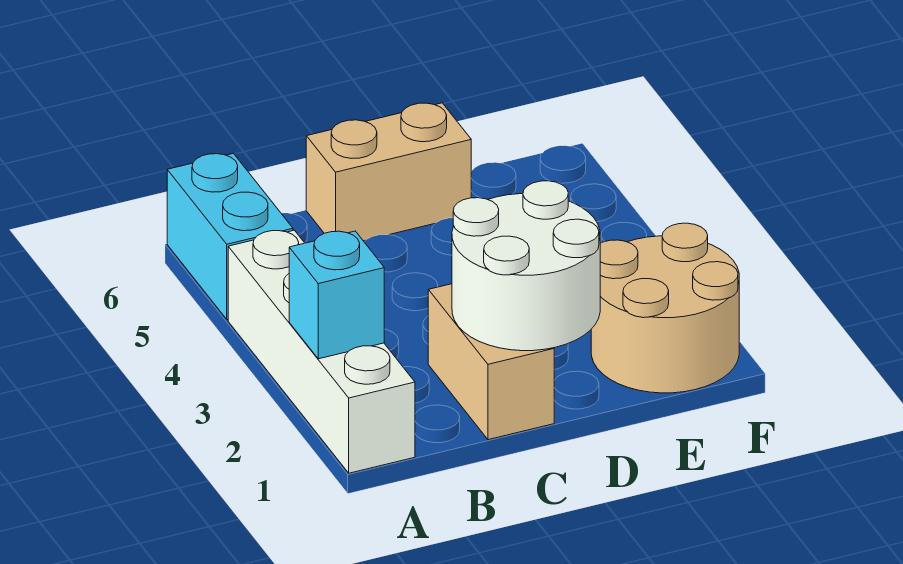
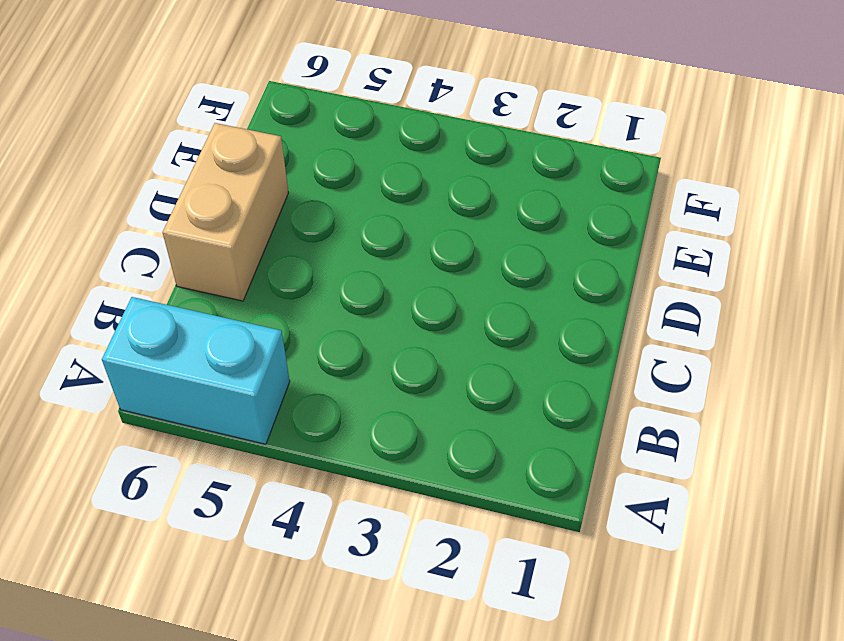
none -> white 1x4 brick [228,230,415,473]
none -> tan 1x2 brick [428,284,554,440]

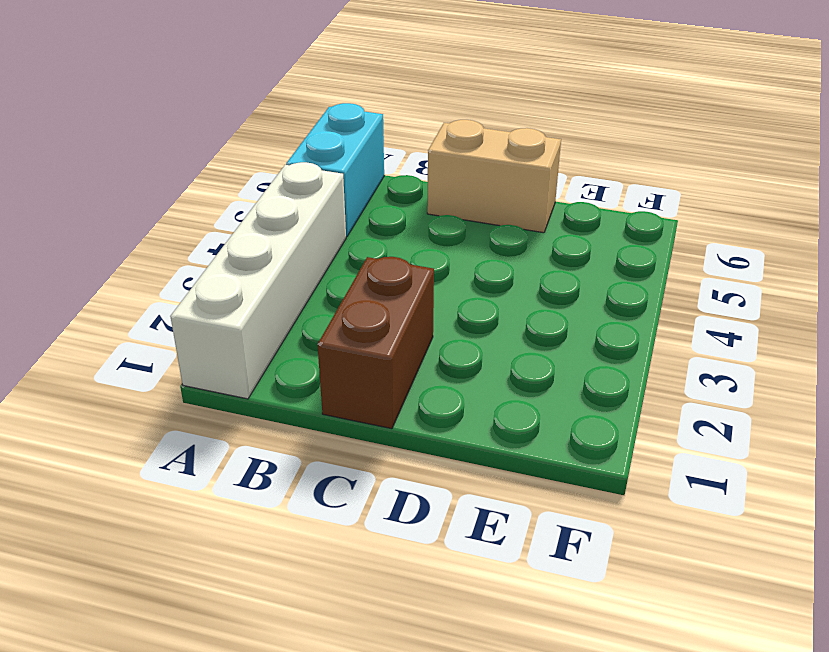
brown 1x2 brick [317,257,434,429] -> tan 1x2 brick [428,284,554,440]
none -> tan 2x2 round brick [591,223,739,393]
none -> cyan 1x1 brick [289,231,384,359]

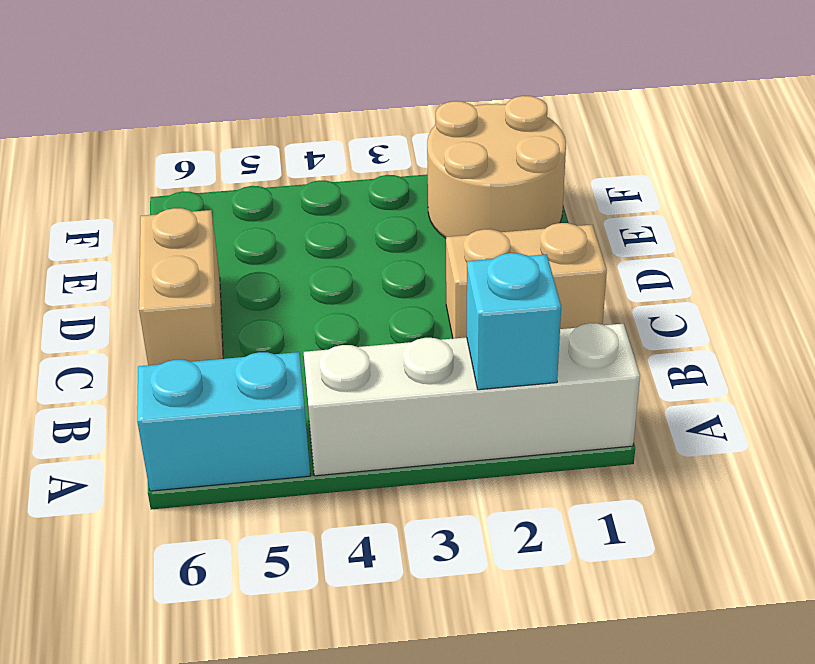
none -> white 2x2 round brick [452,181,600,351]

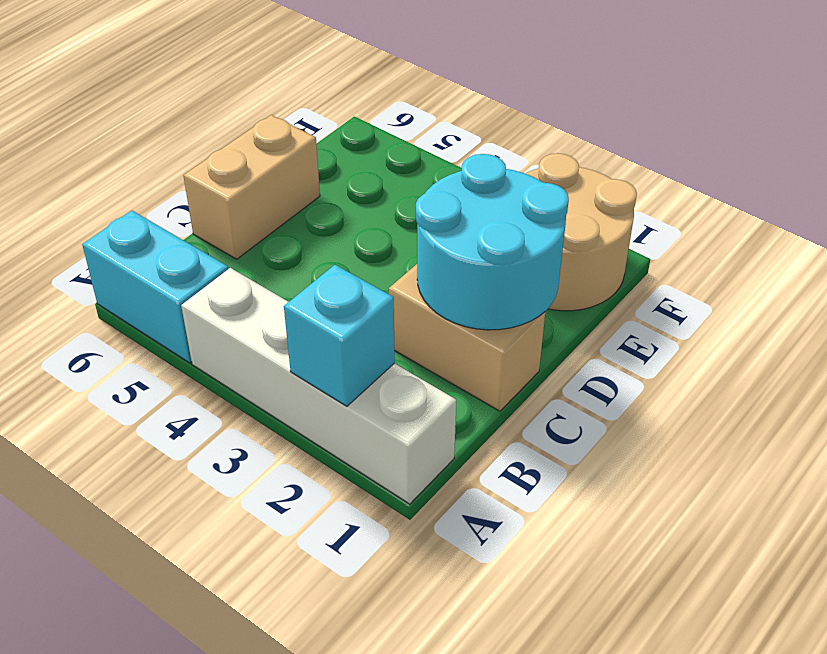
cyan 2x2 round brick [416,154,569,330] -> white 2x2 round brick [452,181,600,351]

